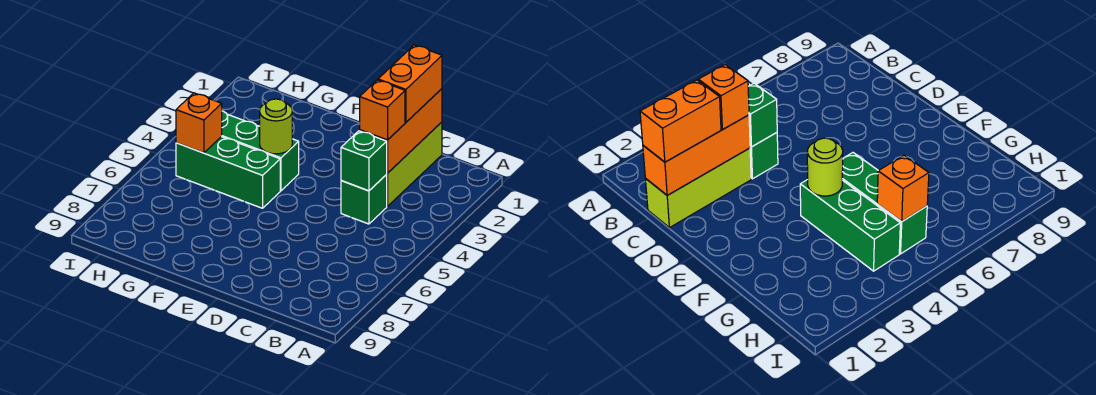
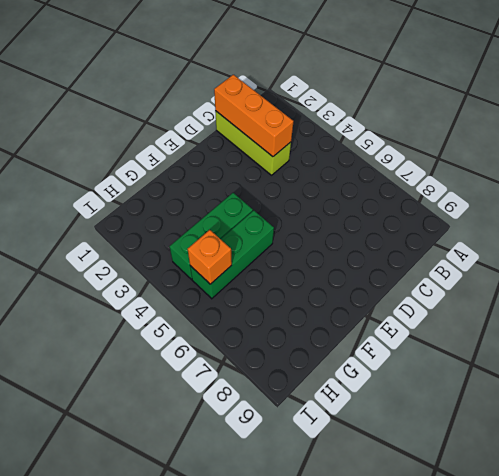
none -> green 1x1 brick [341,175,387,224]
none -> green 1x1 brick [341,131,387,191]

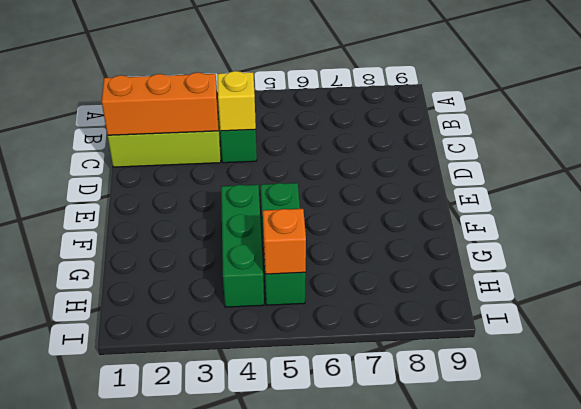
yellow 1x1 brick [218,71,256,131] -> green 1x1 brick [341,131,387,191]
none -> lime 1x1 round brick [260,99,292,154]
none -> orange 1x2 brick [378,45,442,122]

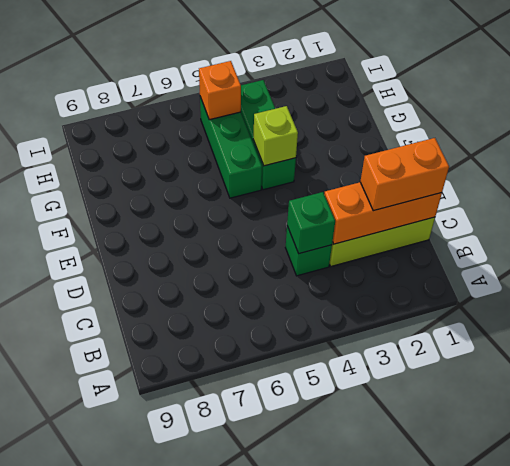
lime 1x1 brick [253,106,298,166] -> lime 1x1 round brick [260,99,292,154]
none -> orange 1x1 brick [360,80,405,140]

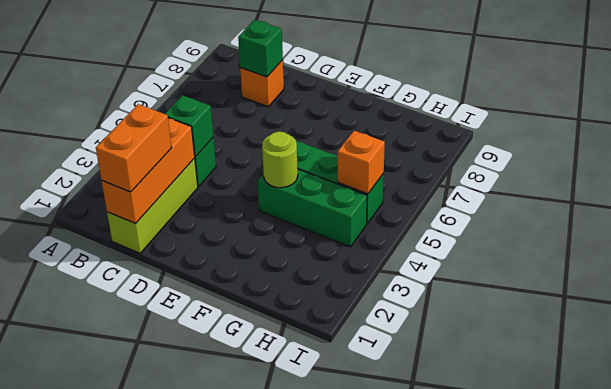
orange 1x1 brick [240,60,284,107] -> orange 1x1 brick moved to [360,80,405,140]
green 1x1 brick [238,20,283,77] -> none

